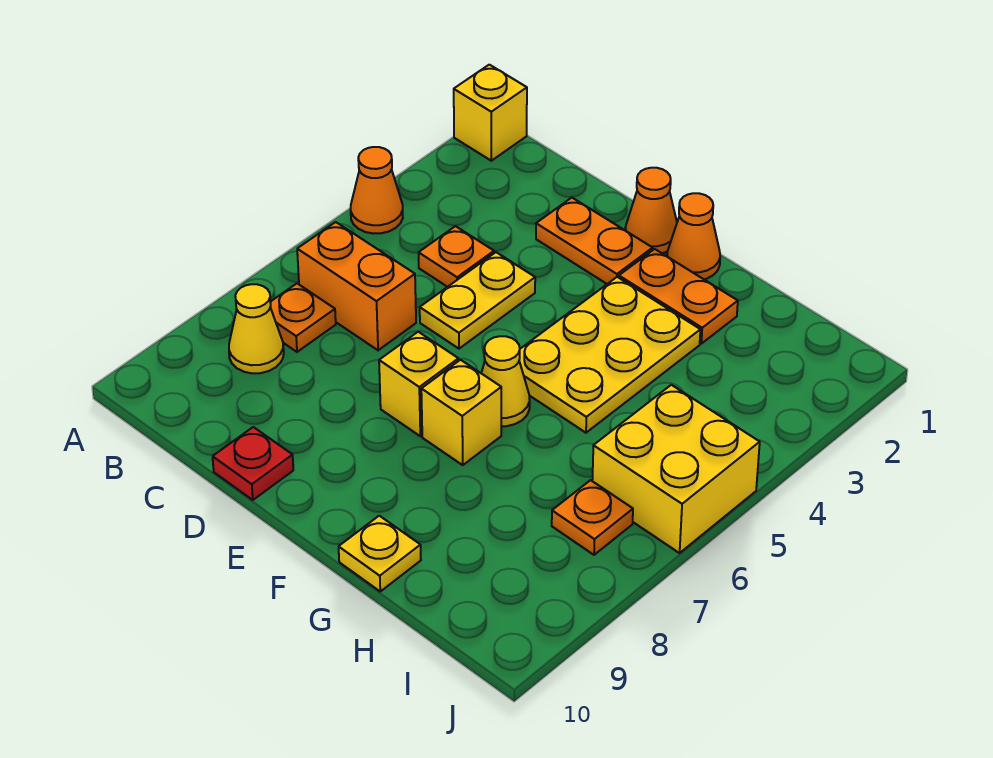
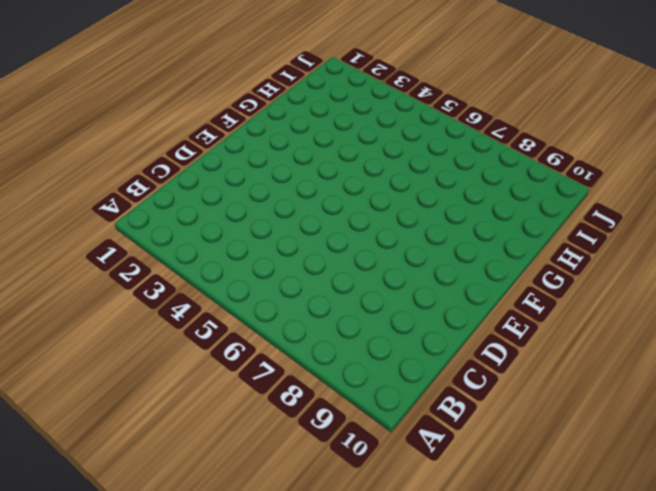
none -> yellow 1x1 brick [454,65,527,161]
none -> orange 1x1 cone [351,147,403,234]
none -> orange 1x2 brick [297,222,416,350]

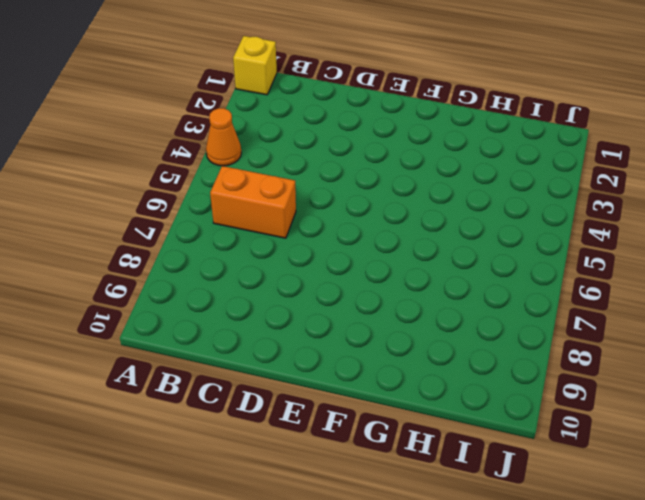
none -> orange 1x1 plate [270,284,336,352]
none -> yellow 1x1 cone [229,284,284,373]
none -> orange 1x1 plate [419,226,494,287]

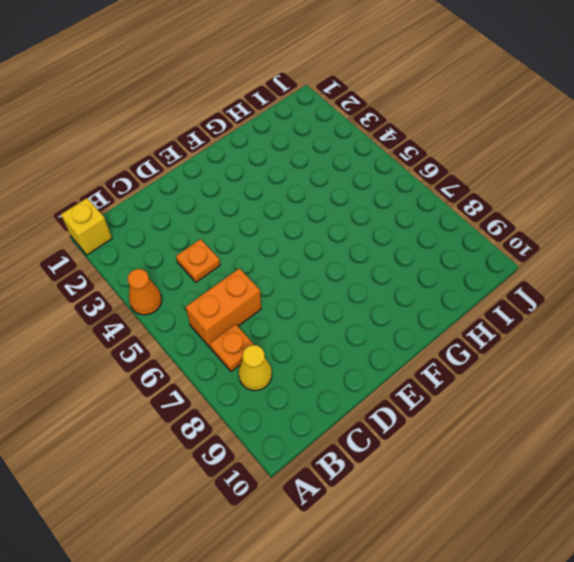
none -> orange 1x2 plate [536,198,653,284]
none -> yellow 1x2 plate [420,252,535,349]
none -> red 1x1 plate [213,427,293,500]

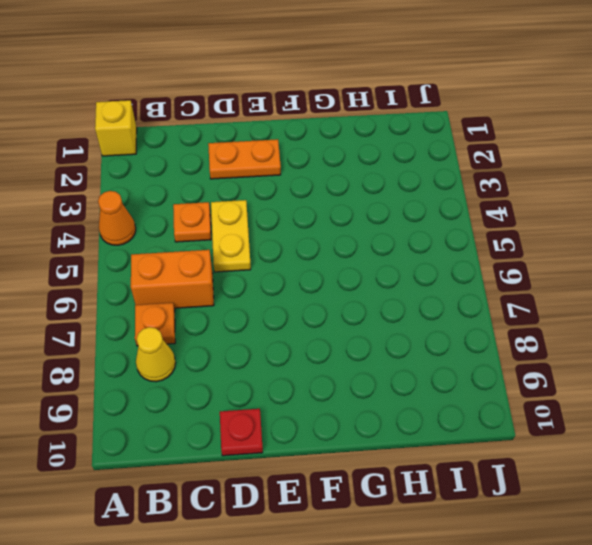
none -> orange 1x1 cone [625,168,677,253]
none -> yellow 1x1 brick [379,332,458,436]
none -> orange 1x1 cone [667,193,720,279]

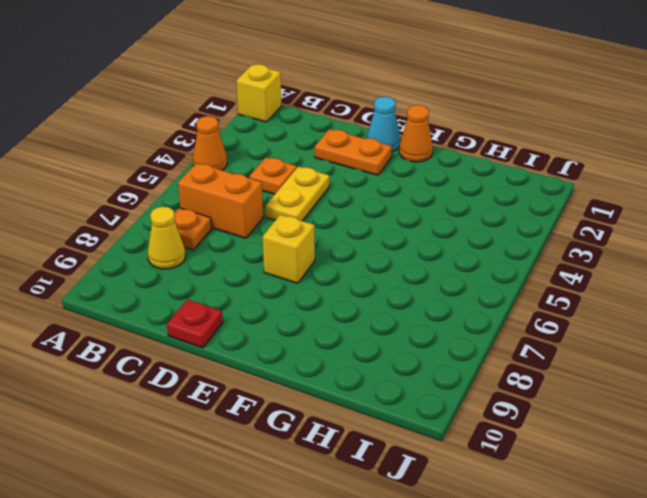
cyan 1x1 cone [367,97,400,152] -> orange 1x1 cone [625,168,677,253]
none -> orange 1x2 plate [619,249,738,344]
none -> yellow 2x3 plate [519,277,700,433]
none -> yellow 1x1 cone [481,336,530,426]

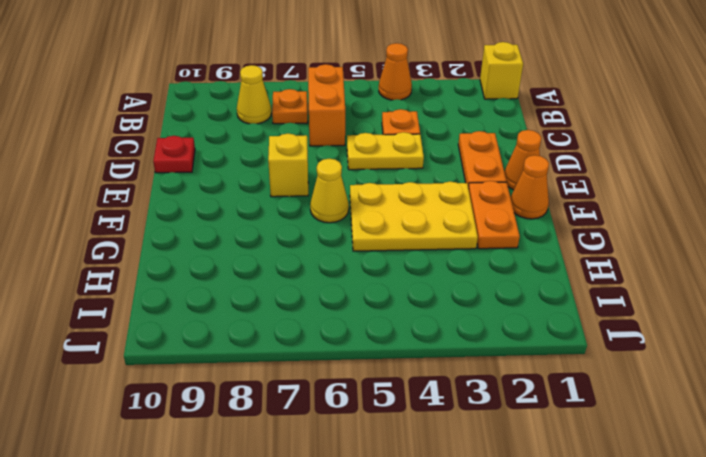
none -> yellow 1x1 brick [421,360,501,465]
none -> yellow 1x1 plate [339,516,421,591]
none -> yellow 2x2 brick [592,385,760,553]

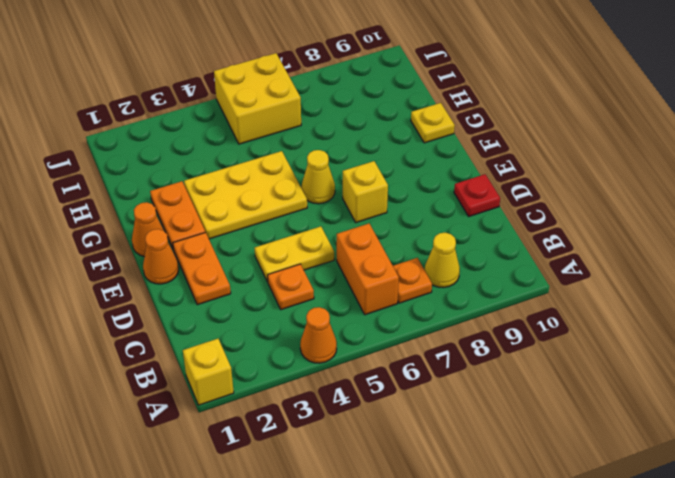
none -> yellow 1x1 brick [421,360,501,465]
none -> orange 1x1 plate [552,480,633,555]

